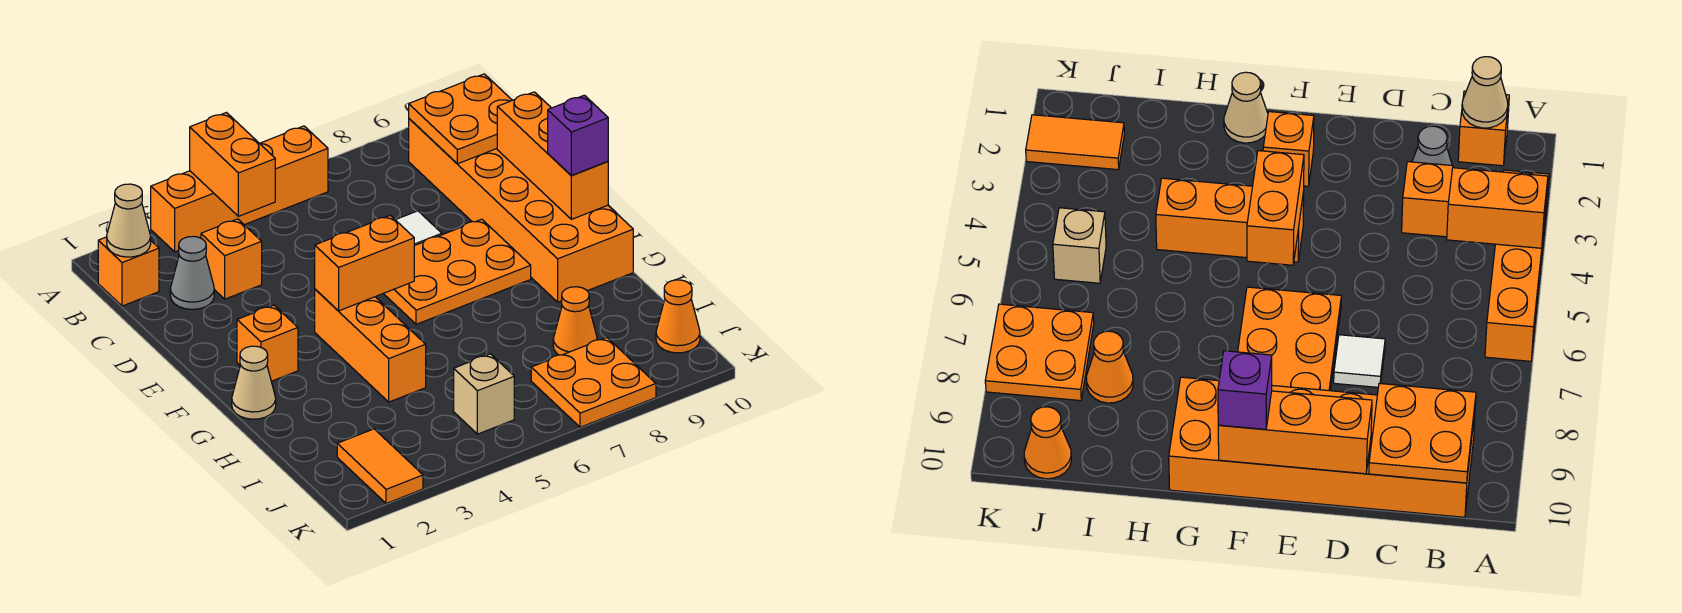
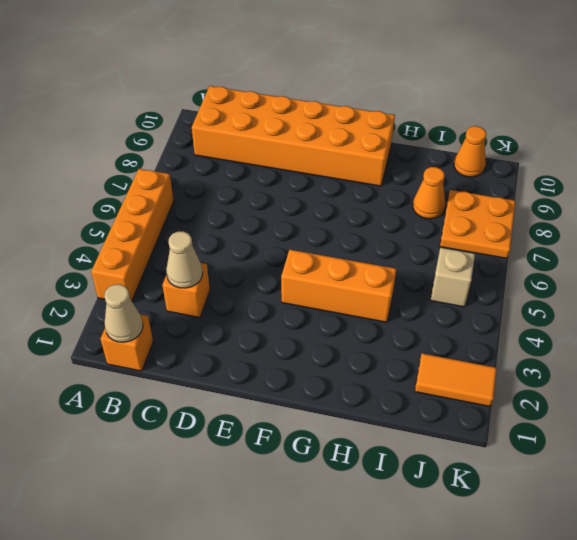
tan 1x1 cone [166,231,203,288] -> tan 1x1 cone moved to [232,346,276,419]
none -> grey 1x1 cone [170,236,214,309]
none -> white 1x1 tile [396,211,442,246]
none -> orange 2x3 plate [384,219,531,324]

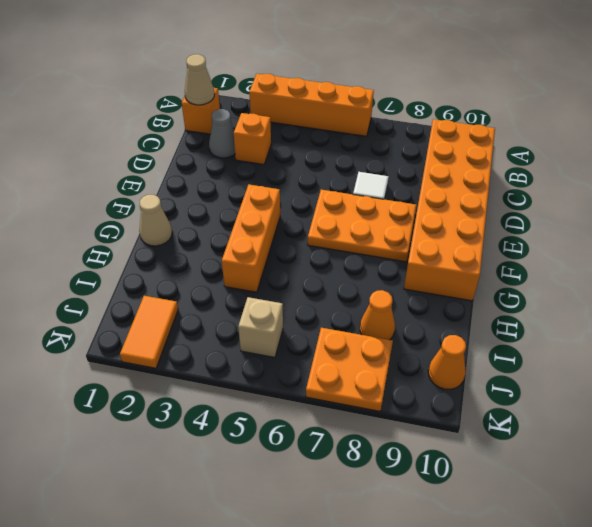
none -> orange 1x1 brick [237,305,298,381]
none -> orange 1x2 brick [190,113,275,216]
none -> orange 2x2 plate [409,74,512,164]

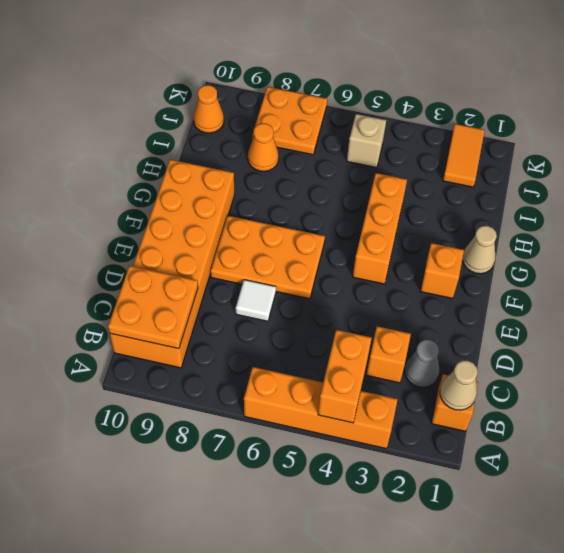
none -> orange 1x3 brick [497,92,608,219]
none -> orange 1x2 brick [315,215,414,311]
none -> purple 1x1 brick [548,95,608,175]

